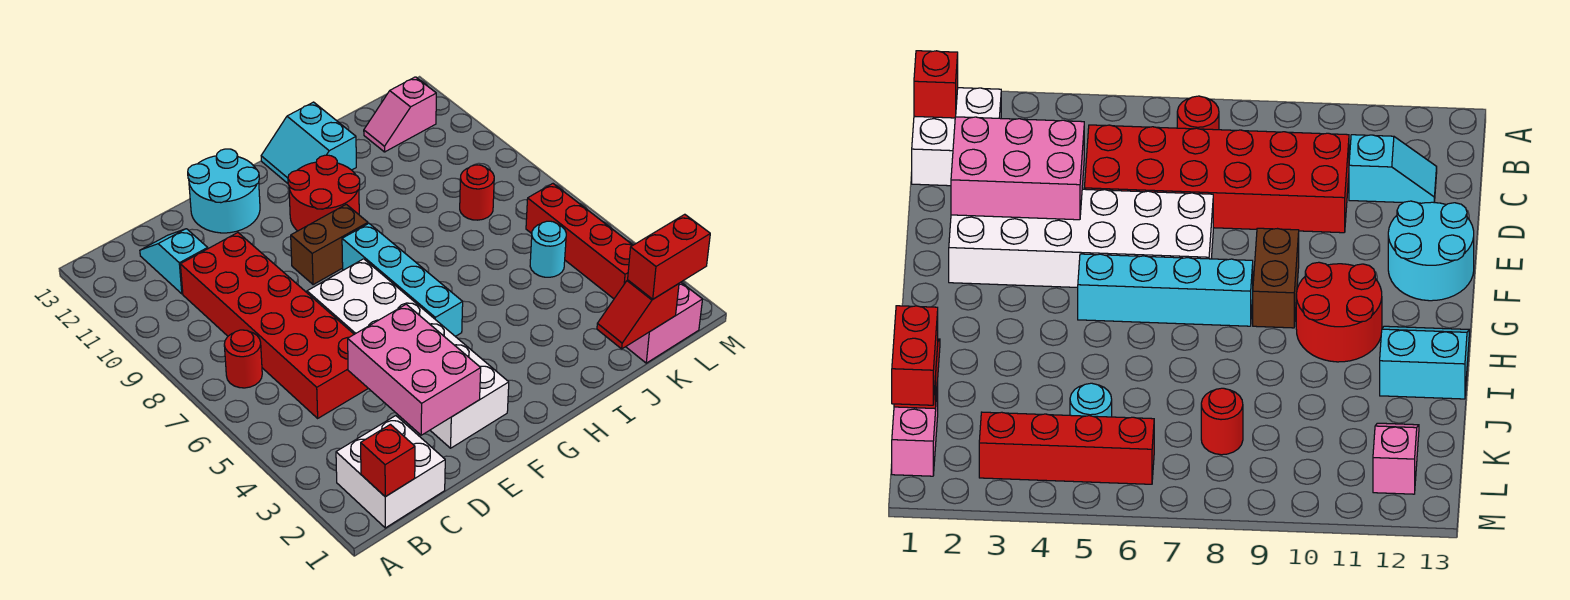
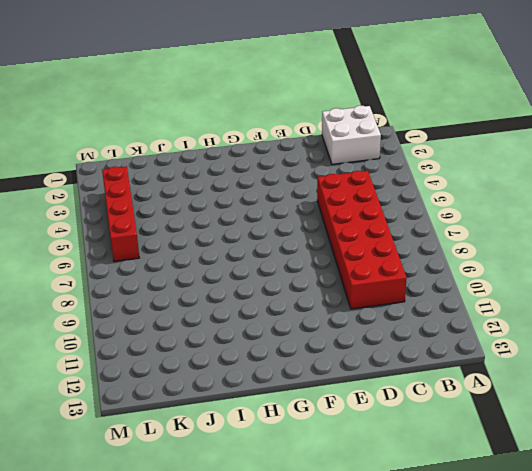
none -> red 1x1 round brick [224,330,262,388]
none -> cyan 1x2 slope [140,229,208,294]
none -> white 2x6 brick [307,259,509,448]

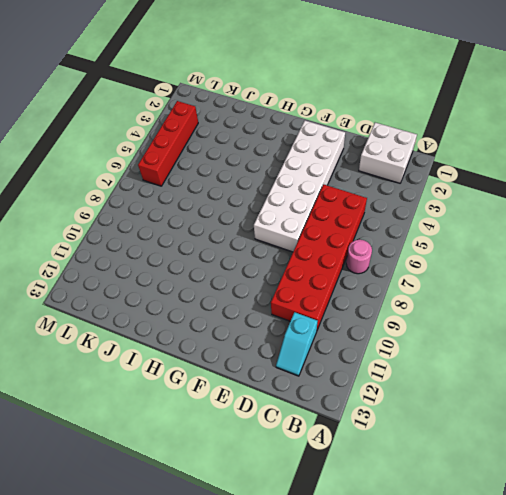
pink 1x1 round brick [346,240,372,274] -> red 1x1 round brick [224,330,262,388]
none -> cyan 2x2 round brick [188,149,260,233]
none -> brown 1x2 brick [291,204,368,285]
none -> cyan 1x4 brick [342,224,463,336]

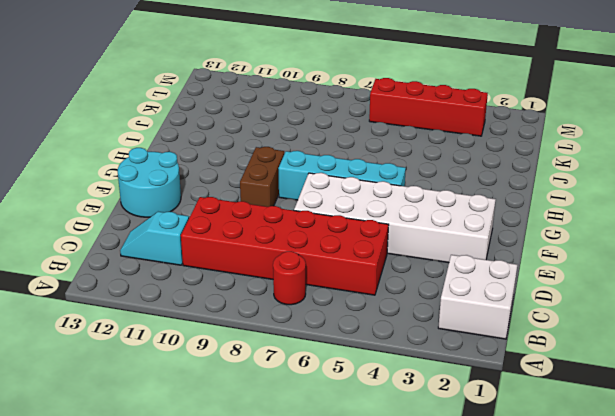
none -> red 2x2 round brick [288,155,360,231]
none -> cyan 2x2 slope [261,102,356,183]
none -> pink 1x2 brick [626,282,703,363]

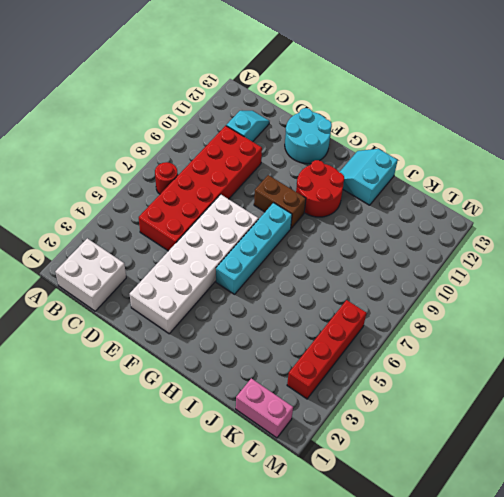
none -> cyan 1x1 round brick [530,221,566,277]
none -> red 1x1 round brick [460,165,494,220]
none -> pink 1x2 slope [364,77,436,152]

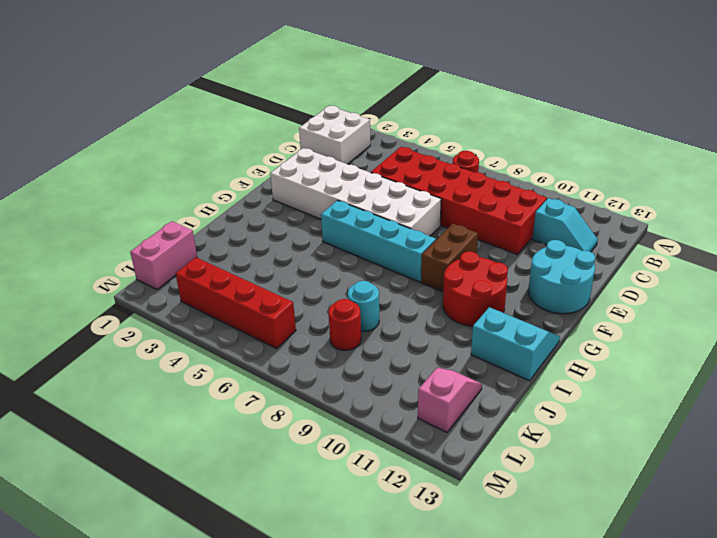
cyan 1x1 round brick [348,281,379,331] -> cyan 1x1 round brick moved to [530,221,566,277]
none -> red 1x1 brick [361,424,415,497]
none -> pink 2x3 brick [348,304,481,435]
none -> red 1x2 slope [597,280,679,349]

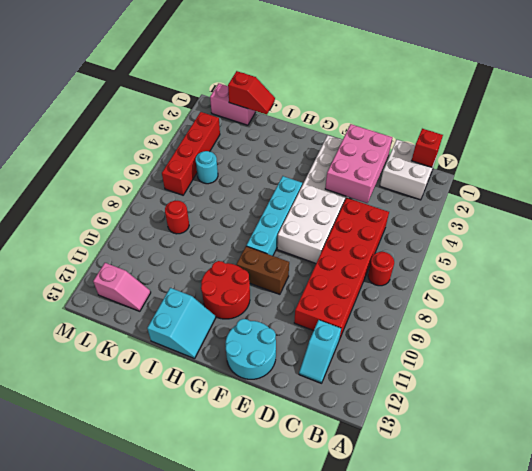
none -> red 1x2 brick [628,214,710,299]

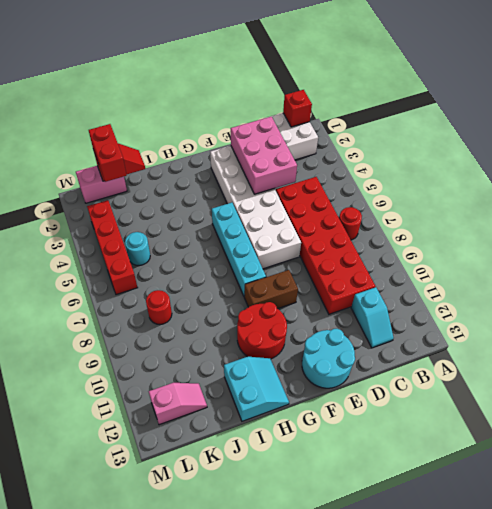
red 1x2 brick [89,124,127,182] -> red 1x2 brick turned to [628,214,710,299]

